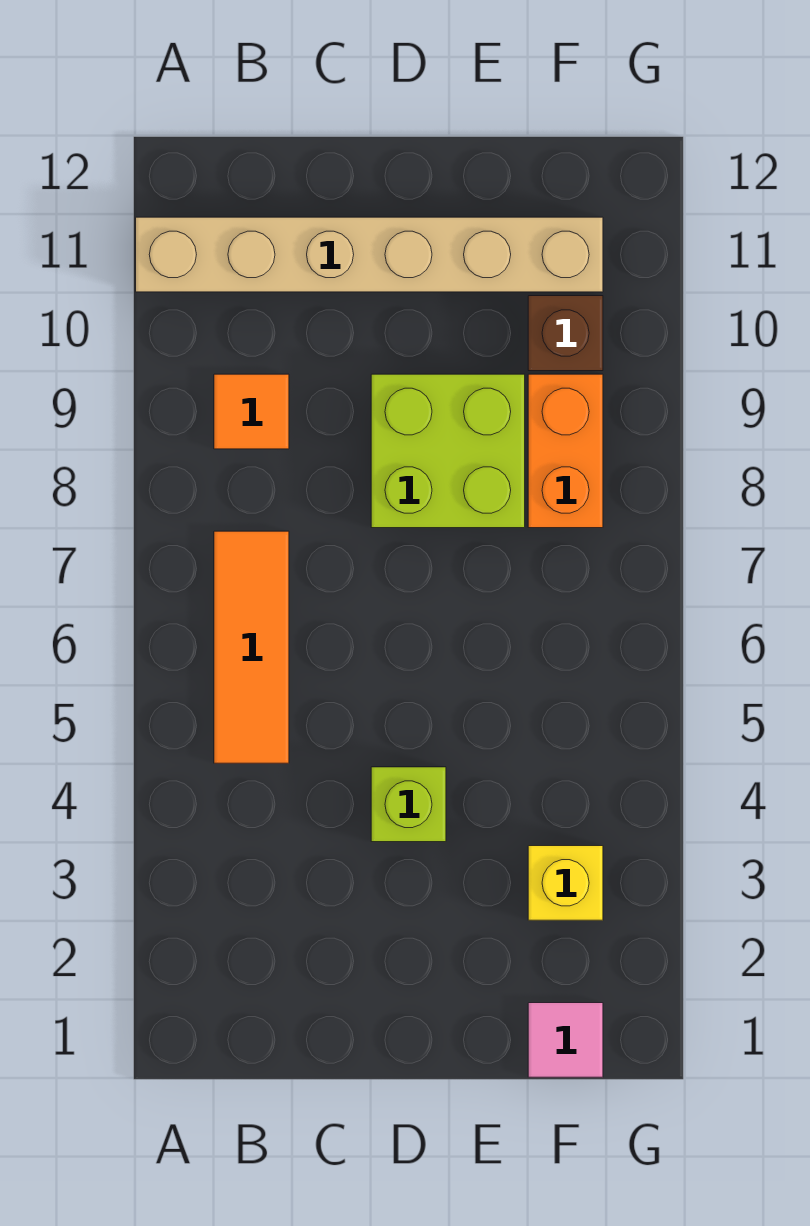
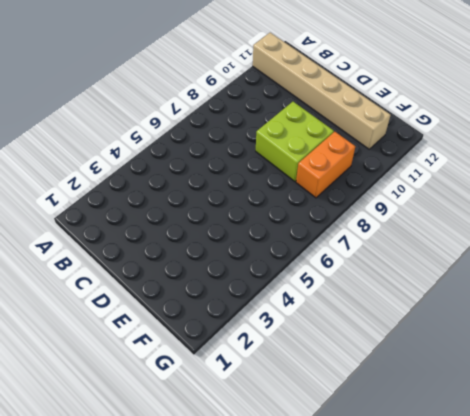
none -> orange 1x3 tile [214,531,289,763]
none -> orange 1x1 tile [214,374,289,449]

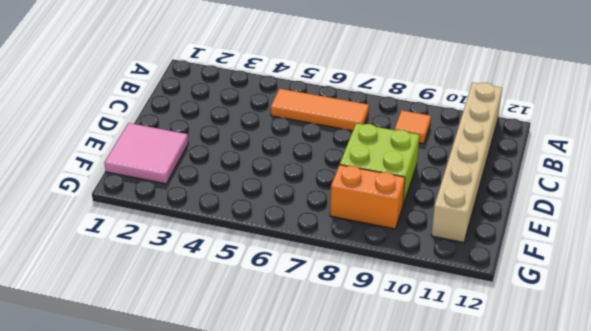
pink 2x2 tile [104,123,188,184] -> pink 1x1 tile [528,1003,603,1077]
none -> lime 1x1 brick [371,767,446,842]
none -> yellow 1x1 brick [528,846,603,920]

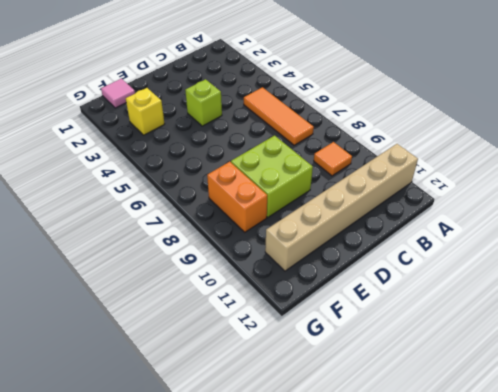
none -> brown 1x1 brick [528,296,603,371]

